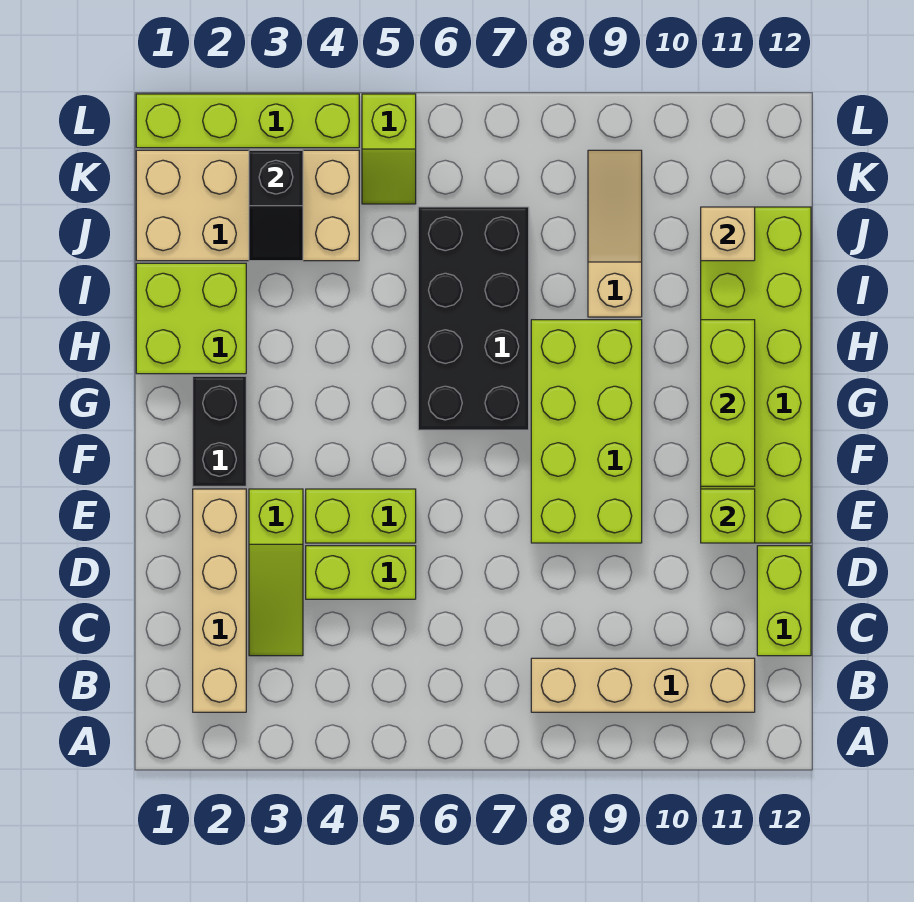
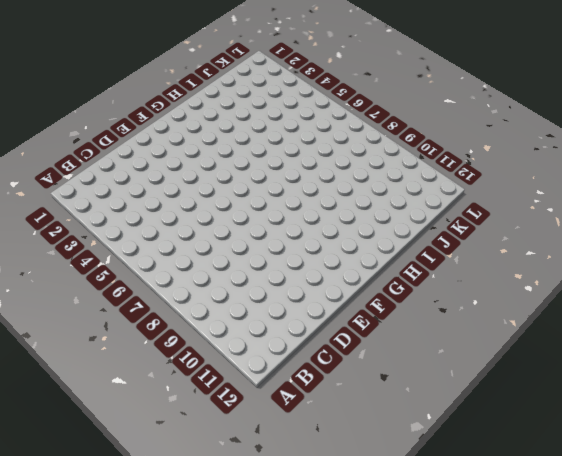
none -> tan 1x4 brick [193,489,246,712]
none -> tan 1x4 brick [531,658,755,712]
none -> lime 1x3 slope [249,489,303,656]

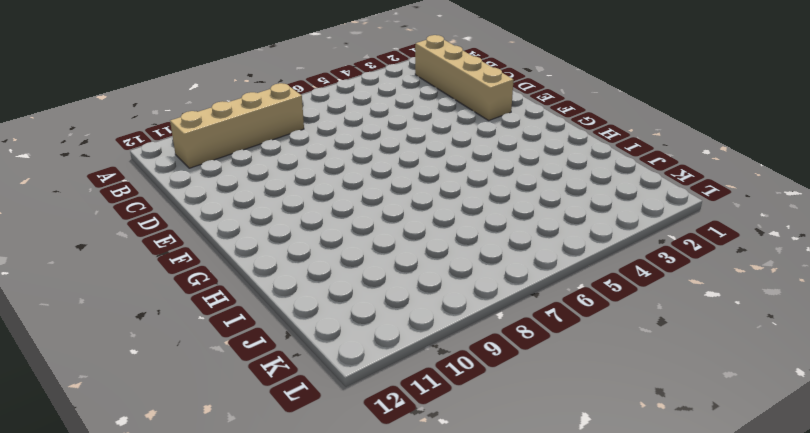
none -> lime 1x3 slope [249,489,303,656]
none -> lime 1x2 brick [757,546,811,656]
none -> lime 1x2 brick [306,546,416,599]

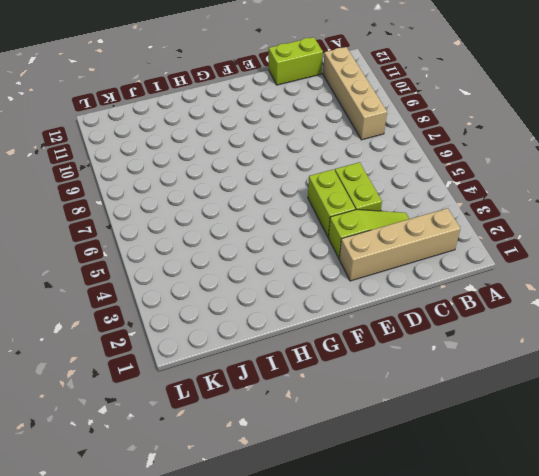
none -> lime 2x4 brick [531,320,642,543]
none -> lime 2x6 brick [701,207,811,543]
none -> black 1x2 brick [193,376,246,486]

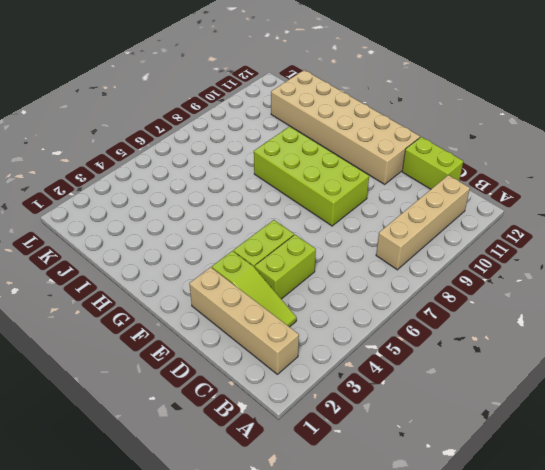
tan 2x6 brick [271,70,420,184] -> lime 2x6 brick [701,207,811,543]
none -> black 1x2 brick [193,376,246,486]
none -> black 2x4 brick [418,207,529,430]
none -> lime 2x2 brick [136,263,246,374]

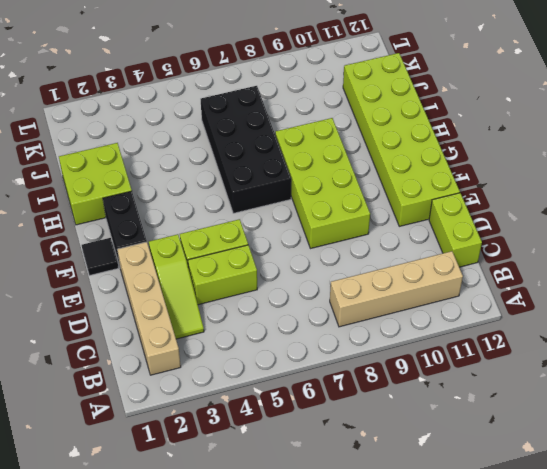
black 1x1 tile [82,238,118,275] -> none
none -> tan 1x3 slope [588,150,642,317]
none -> tan 2x4 brick [136,150,359,261]
none -> lime 1x2 slope [362,94,416,204]

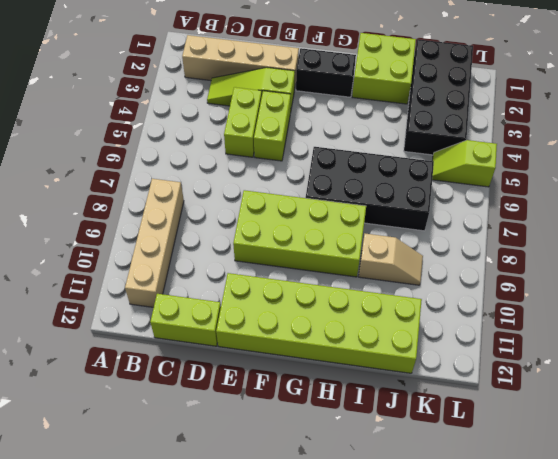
tan 1x2 slope [359,234,423,285] -> tan 1x3 slope [588,150,642,317]
black 2x4 brick [404,39,473,155] -> tan 2x4 brick [136,150,359,261]
none -> lime 1x4 brick [136,94,359,148]
none -> lime 1x1 brick [701,489,755,543]
none -> lime 1x3 brick [701,320,755,486]

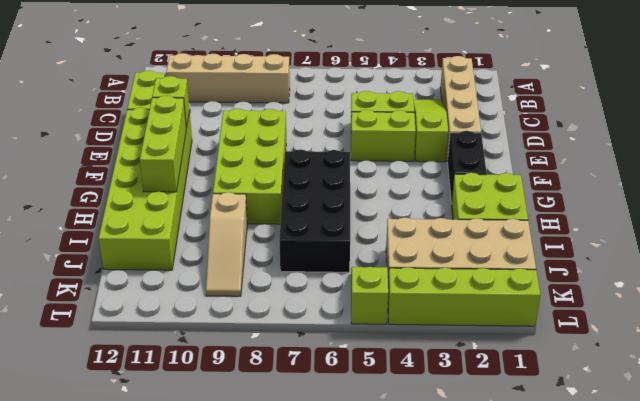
none -> black 1x2 slope [249,150,303,261]
none -> tan 1x1 brick [701,207,755,261]

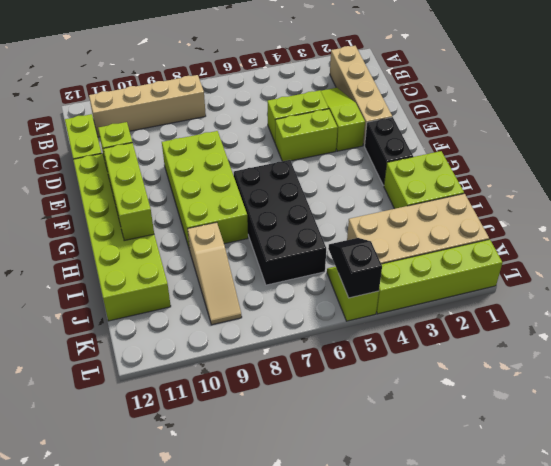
black 1x2 slope [328,238,382,298] -> black 1x2 slope moved to [249,150,303,261]
none -> tan 1x1 brick [701,207,755,261]

